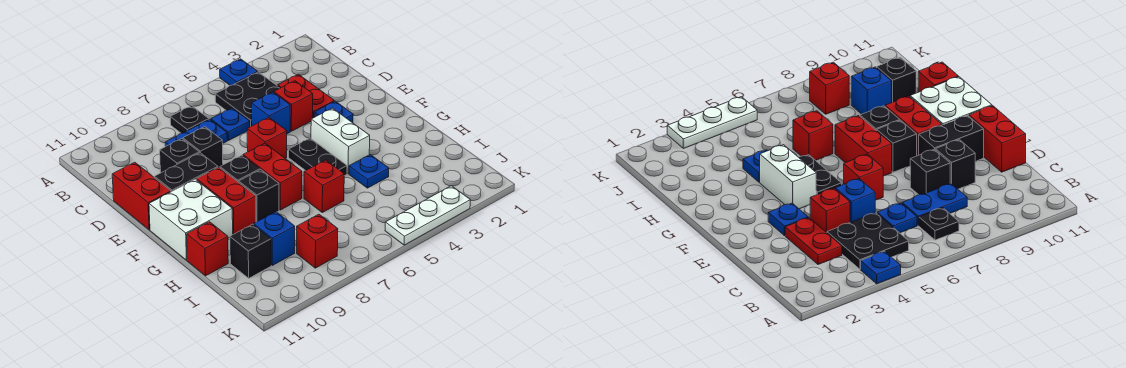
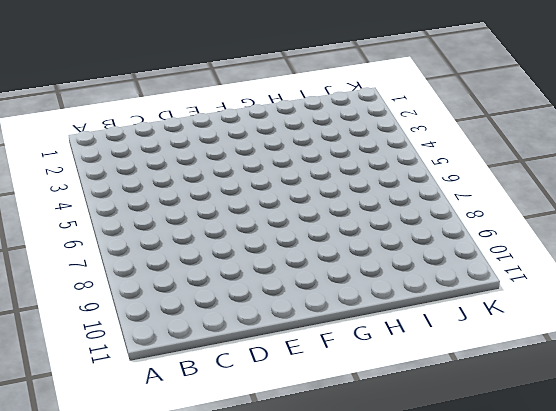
none -> blue 1x1 plate [220,59,257,86]
none -> black 2x2 plate [215,72,280,127]
none -> black 1x1 plate [170,106,209,133]

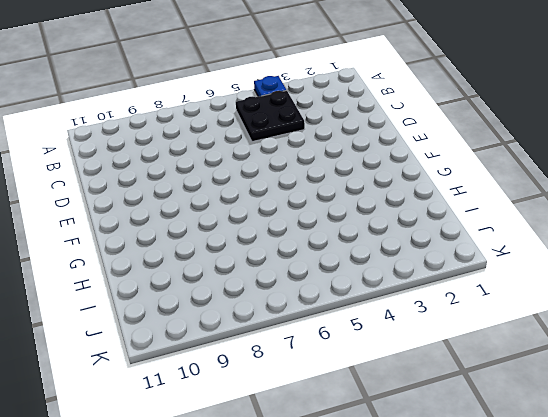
none -> black 1x1 plate [170,106,209,133]
none -> red 1x2 plate [278,74,334,118]
none -> blue 1x1 plate [211,108,250,141]

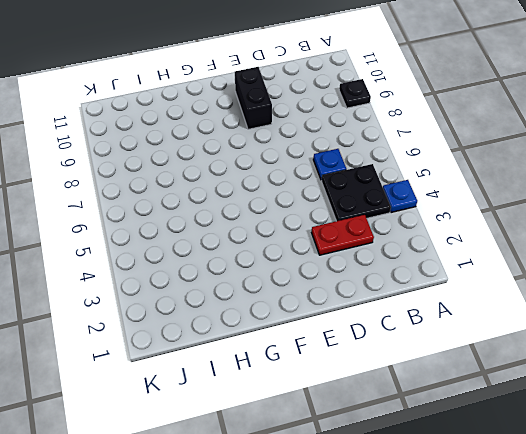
black 1x1 plate [339,79,371,108] -> black 1x1 plate moved to [170,106,209,133]
none -> blue 1x2 plate [165,119,227,146]
none -> red 1x1 brick [274,81,313,131]
none -> blue 1x1 brick [251,92,290,134]

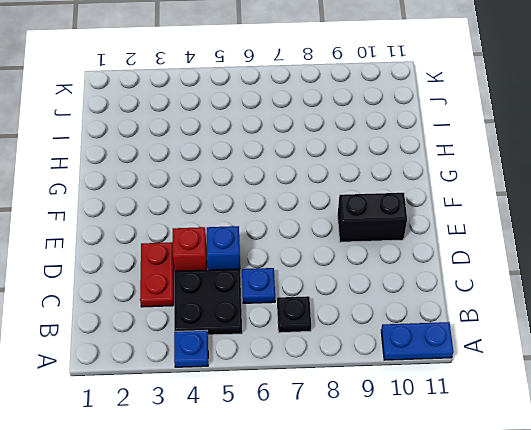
blue 1x2 plate [381,322,453,360] -> blue 1x2 plate moved to [165,119,227,146]
none -> black 1x1 brick [183,127,223,168]
none -> black 1x1 brick [160,138,199,173]
none -> red 1x2 brick [112,162,171,230]

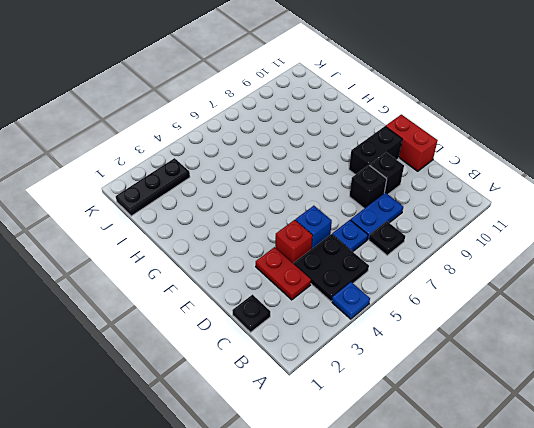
black 1x1 plate [232,295,270,333] -> none
black 1x3 plate [116,158,190,216] -> none
none -> blue 1x1 plate [314,101,353,123]
none -> red 1x1 brick [247,117,287,158]
none -> white 1x2 brick [311,108,370,174]

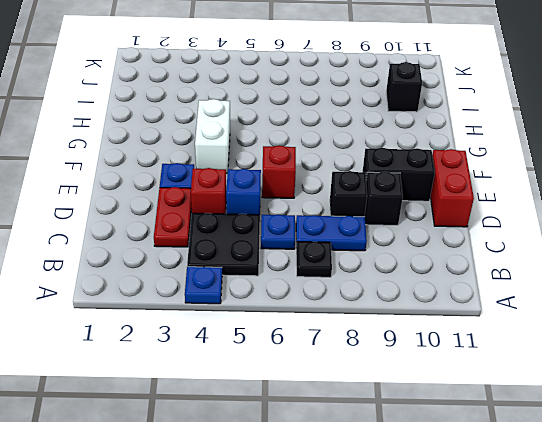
none -> black 1x2 plate [289,138,347,176]
none -> red 1x2 brick [243,143,302,210]
none -> black 1x1 brick [220,155,260,182]

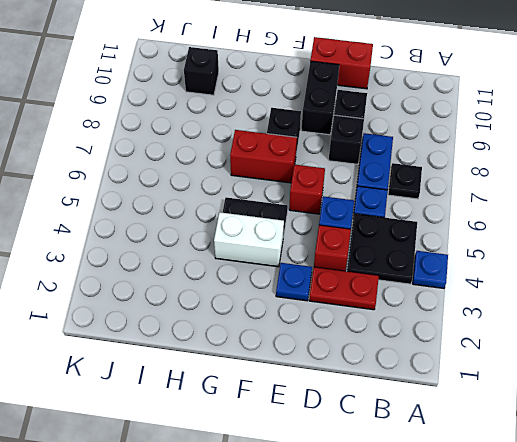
none -> red 1x2 brick [197,167,256,234]
none -> white 2x2 brick [149,179,233,260]
none -> black 1x1 brick [239,170,279,222]

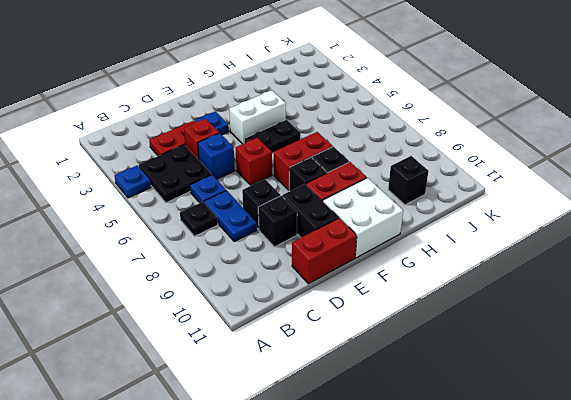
none -> blue 1x1 plate [349,155,389,188]
none -> red 1x1 brick [304,160,344,212]
none -> red 1x1 brick [187,222,228,276]

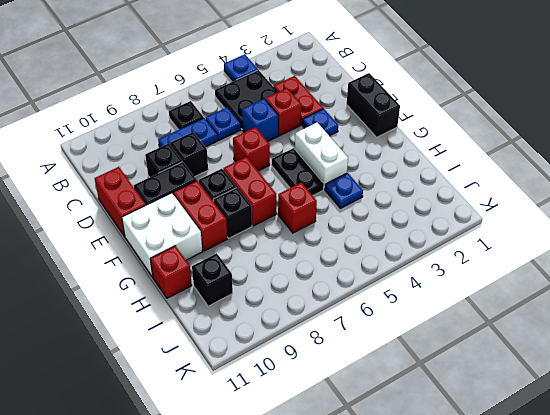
black 1x2 brick [347,73,400,137] -> none
none -> blue 1x1 brick [254,212,295,265]
none -> red 1x1 brick [297,214,338,268]
none -> white 1x3 plate [385,186,471,245]

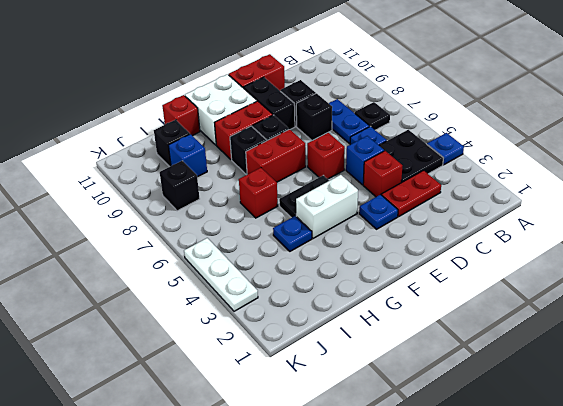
black 1x1 brick [160,161,200,211] -> red 1x1 brick [297,214,338,268]

